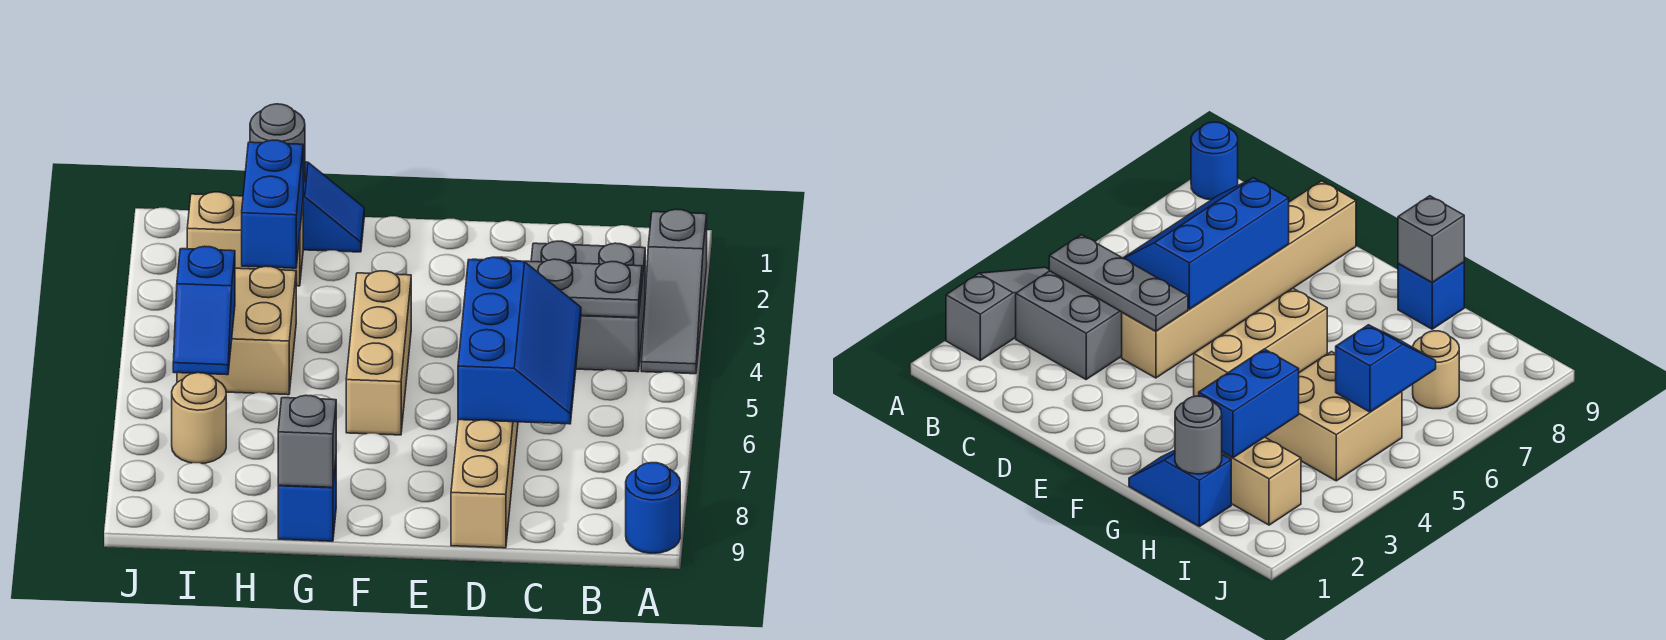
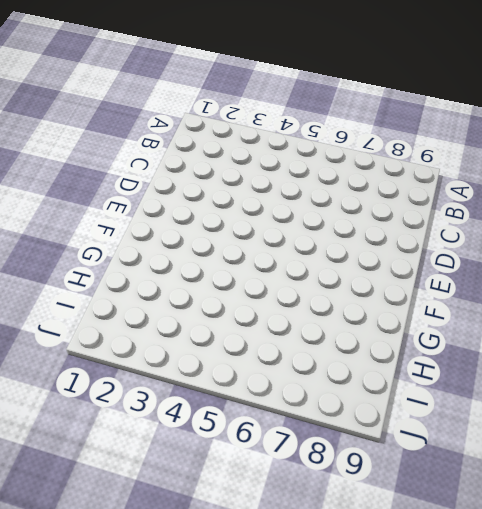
none -> grey 1x3 slope [641,209,707,374]
none -> blue 1x1 round brick [626,463,680,553]
none -> grey 2x2 brick [531,241,645,372]

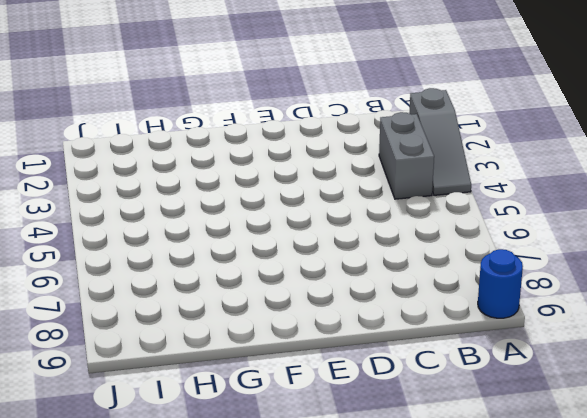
grey 1x2 brick [379,112,434,199] -> grey 2x2 brick [531,241,645,372]
none -> tan 1x6 brick [451,420,518,548]
none -> tan 1x3 brick [346,271,411,435]
none -> blue 1x2 slope [303,162,364,252]

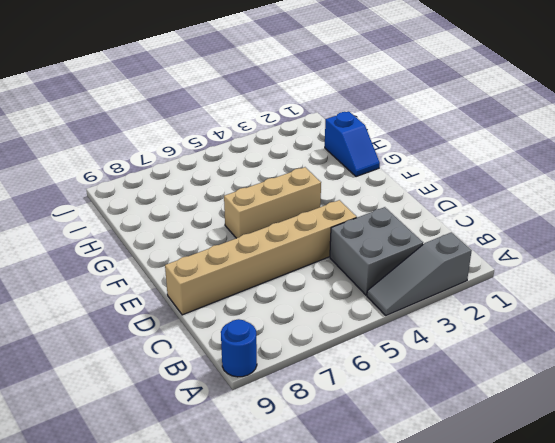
none -> blue 1x1 brick [278,463,336,541]
none -> tan 1x2 brick [187,192,303,286]
none -> tan 2x2 brick [177,266,296,395]

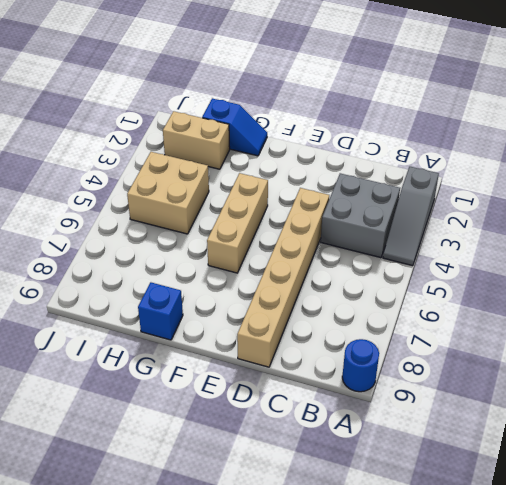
none -> tan 1x1 round brick [172,373,226,463]
none -> grey 1x3 plate [472,257,642,318]
none -> blue 2x3 slope [458,257,581,424]

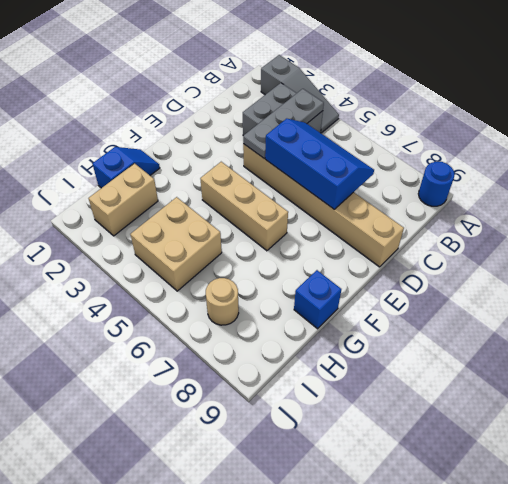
none -> grey 1x1 brick [278,395,336,487]
none -> grey 1x1 round brick [250,104,305,183]
none -> blue 1x2 brick [242,140,303,268]

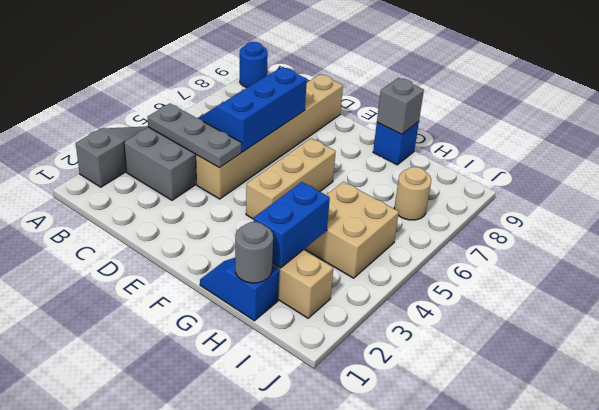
none -> blue 1x2 slope [173,246,235,375]

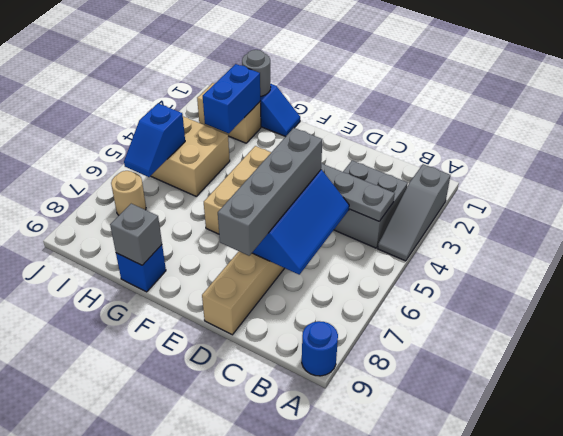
grey 1x4 brick [218,128,322,256] -> none

